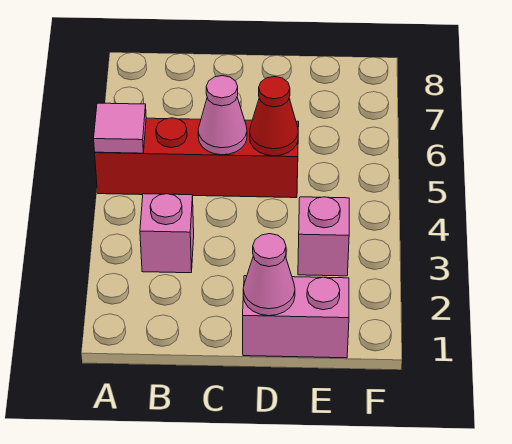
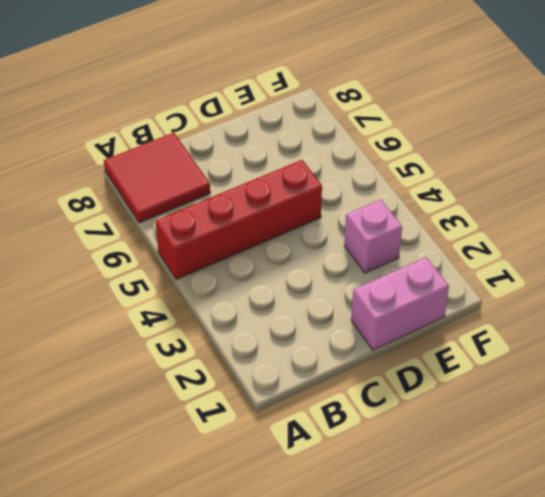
red 2x2 tile [104,133,210,223] -> none
none -> pink 1x1 brick [140,194,194,273]
none -> pink 1x1 tile [94,103,146,153]

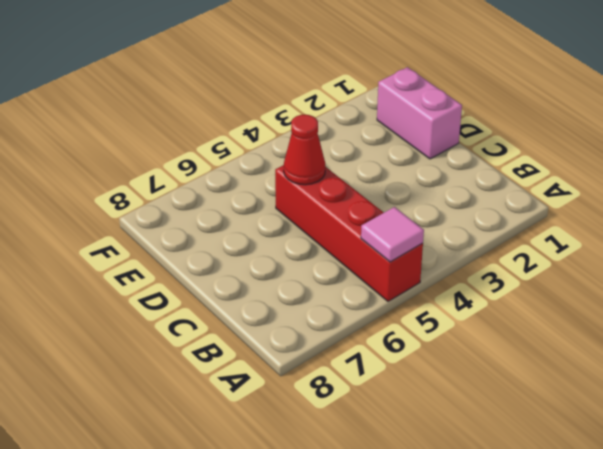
none -> pink 1x1 brick [140,194,194,273]
none -> pink 1x1 brick [298,197,349,276]

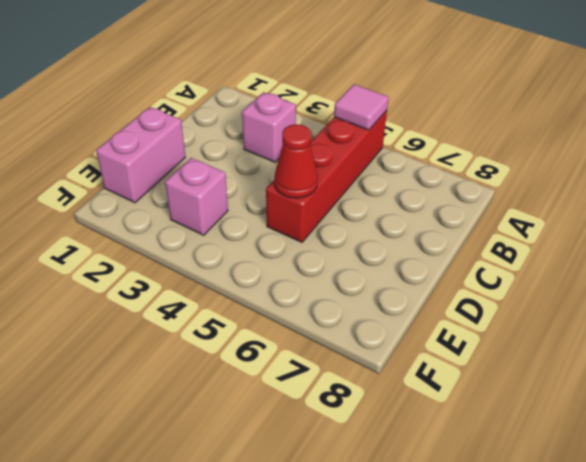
none -> pink 1x1 cone [198,76,247,155]
none -> pink 1x1 cone [243,234,295,316]

